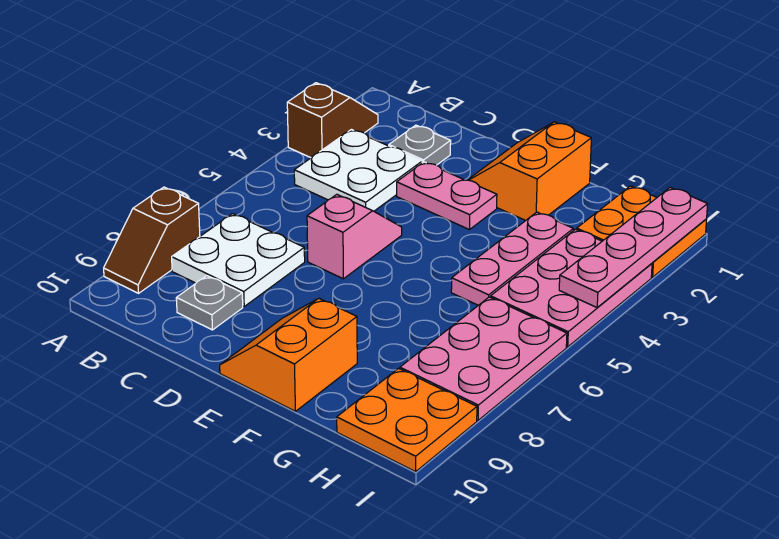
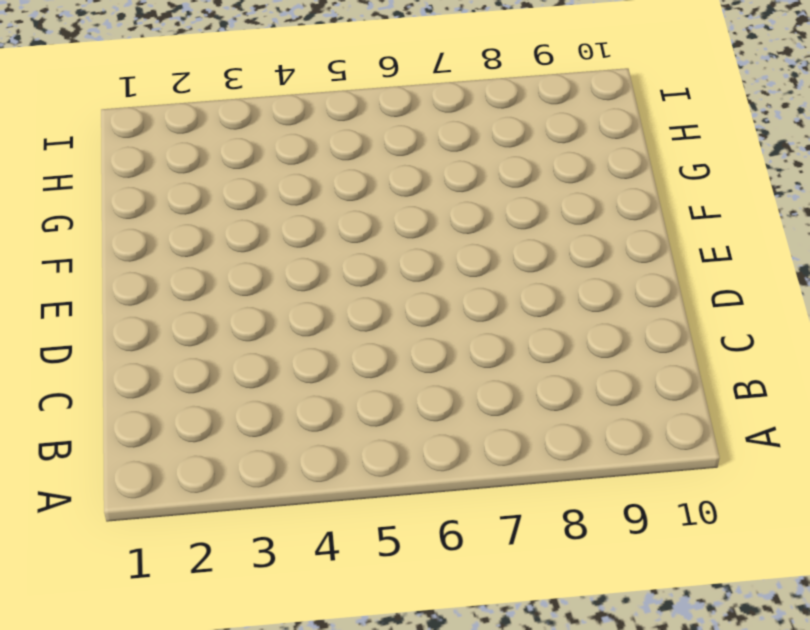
none -> brown 1x2 slope [287,83,378,158]
none -> brown 1x2 slope [104,187,200,293]
none -> white 2x2 plate [294,130,422,211]

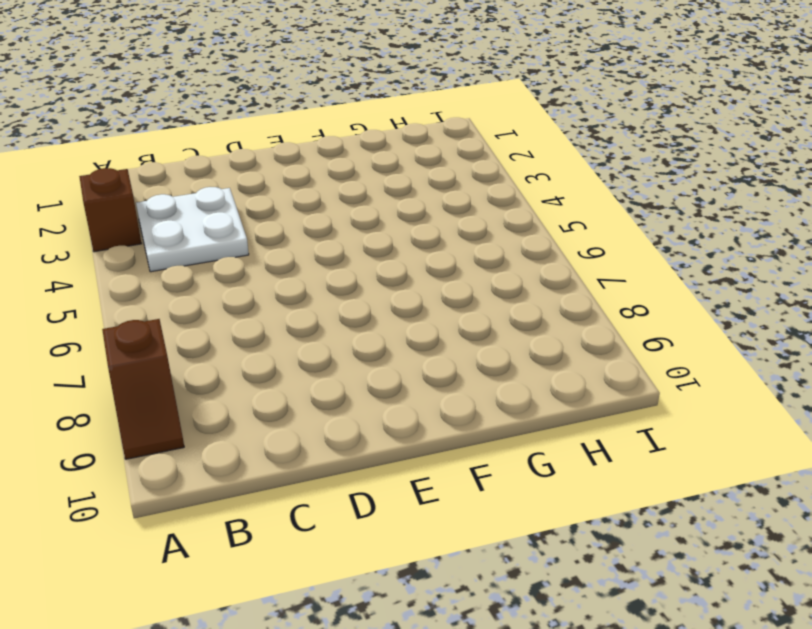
none -> white 2x2 plate [172,214,305,306]
none -> grey 1x1 plate [389,125,451,165]
none -> grey 1x1 plate [176,276,243,330]

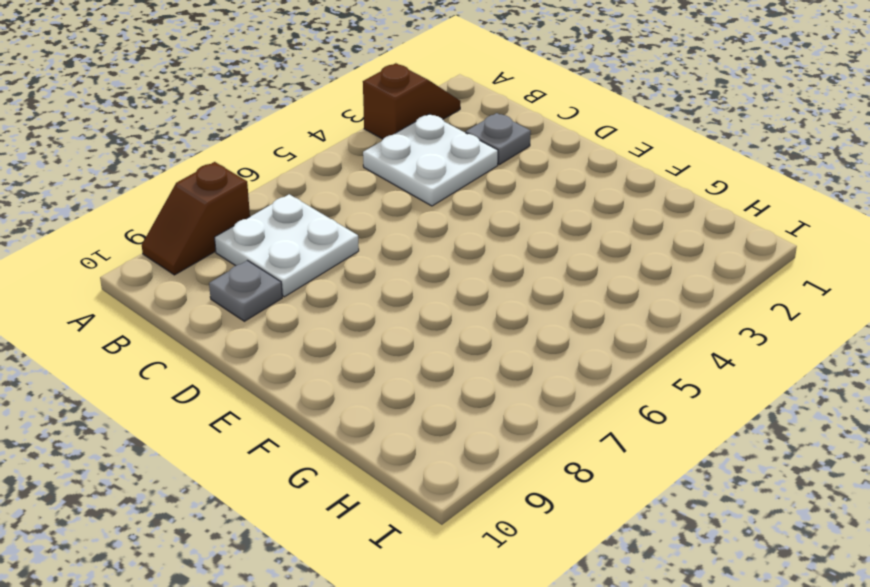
none -> pink 1x2 plate [397,162,497,230]
none -> pink 1x2 slope [307,194,402,279]
none -> orange 2x2 slope [468,122,591,220]

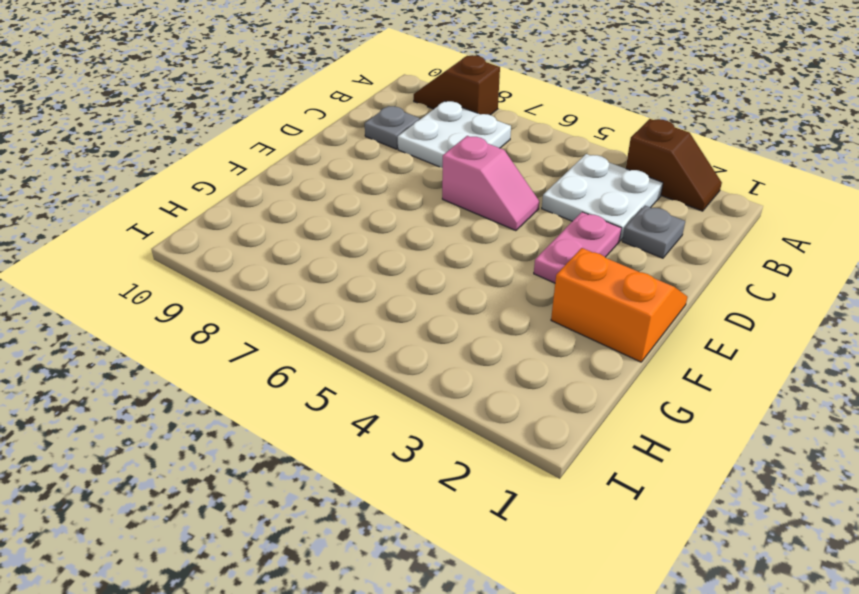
none -> orange 2x2 slope [220,298,357,411]
none -> pink 1x3 plate [451,212,573,305]
none -> orange 2x2 plate [577,186,707,277]

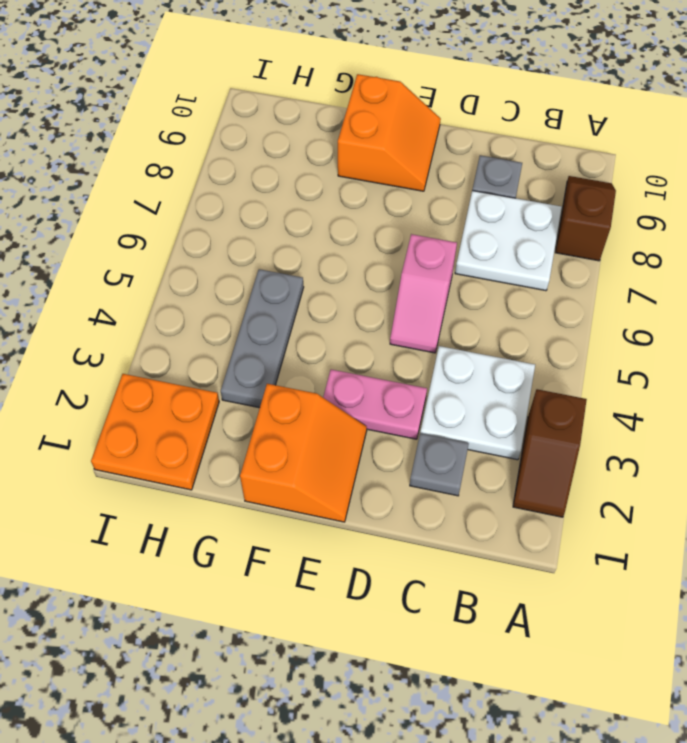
grey 1x3 plate [221,269,304,408] -> pink 1x3 plate [451,212,573,305]
none -> pink 2x3 plate [491,229,652,347]
none -> pink 2x3 plate [400,297,567,420]
none -> orange 2x2 plate [337,369,477,472]

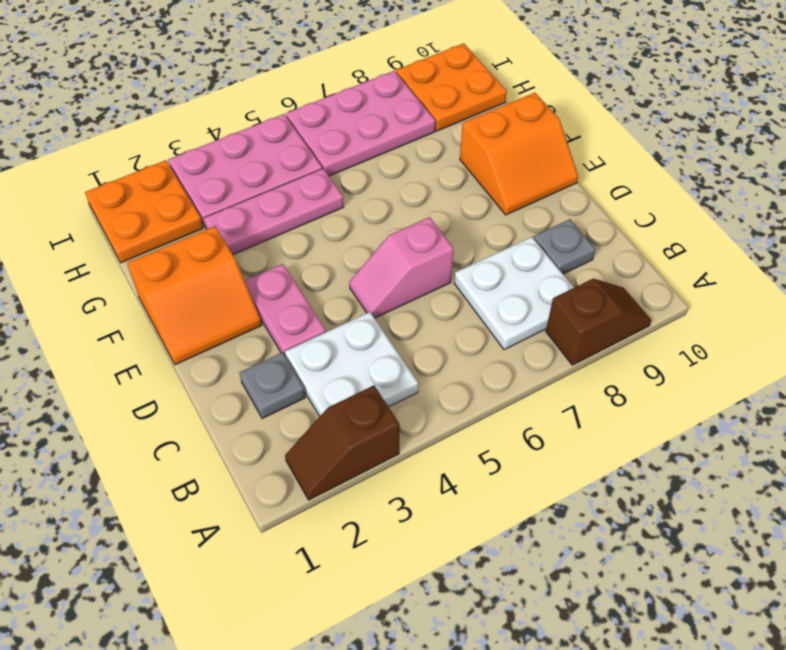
none -> pink 1x4 plate [559,187,708,308]

